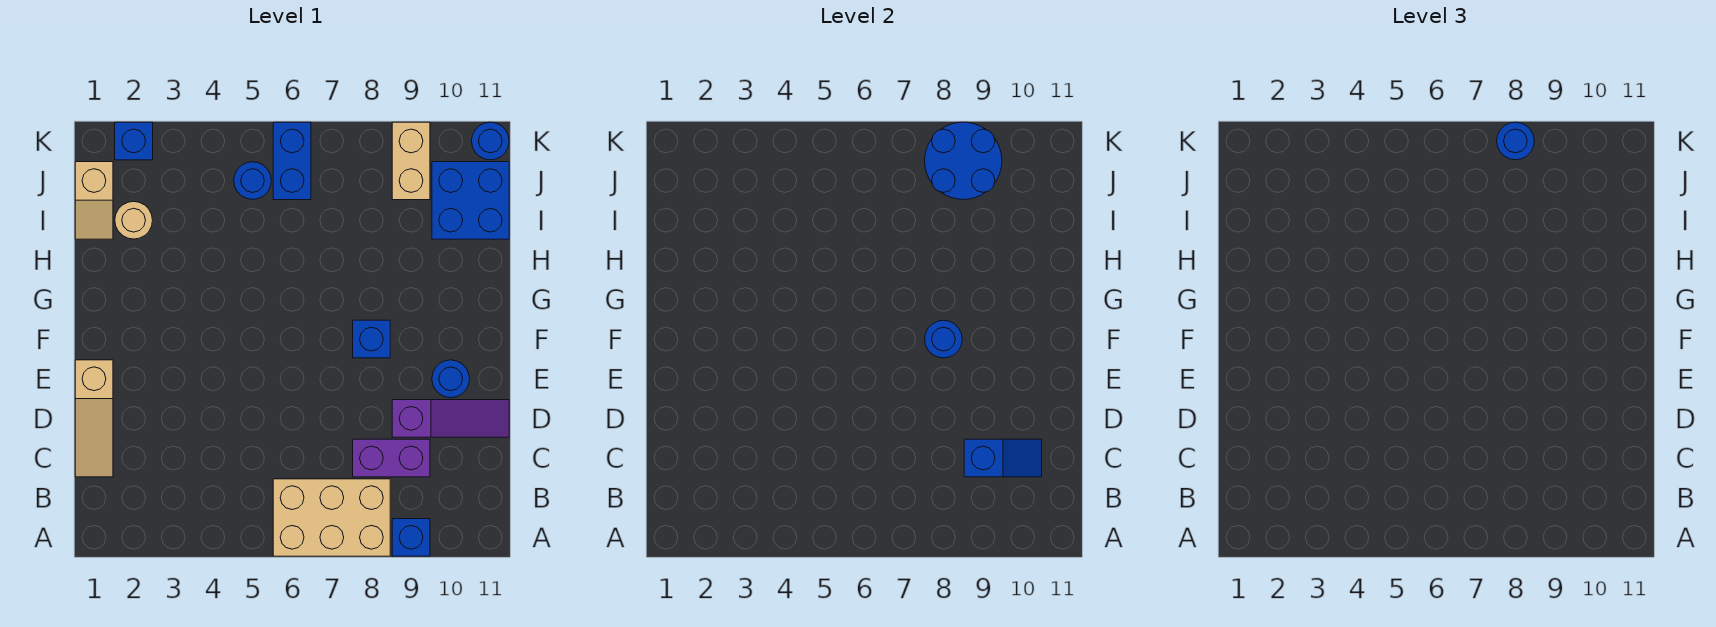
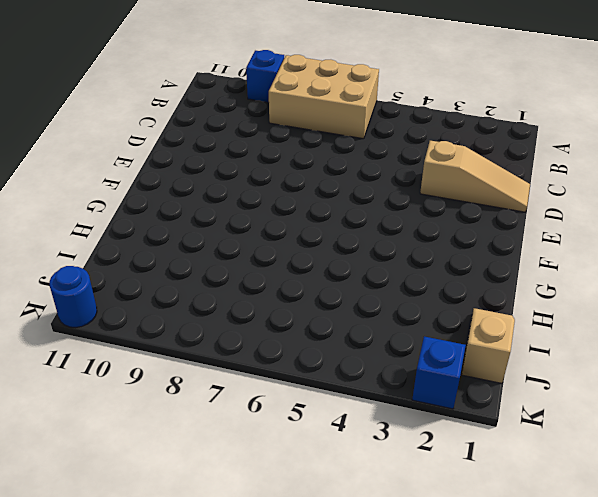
tan 1x3 slope [420,141,530,212] -> tan 1x3 slope turned to [75,360,113,477]
none -> purple 1x2 brick [353,439,430,477]
none -> purple 1x3 slope [392,400,509,437]
none -> blue 1x1 round brick [432,360,470,398]

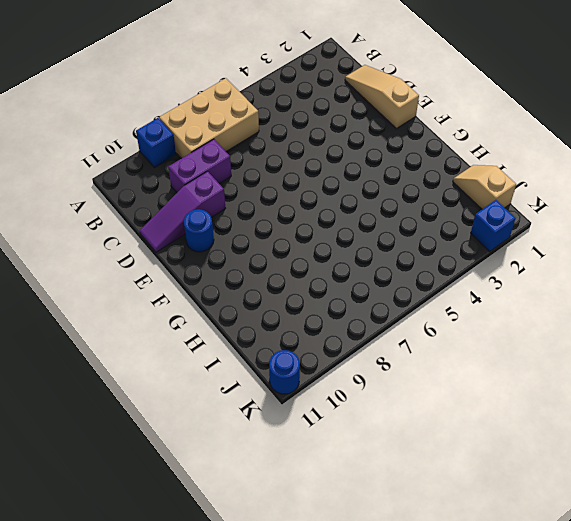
none -> blue 1x1 brick [353,320,390,358]
none -> tan 1x1 round brick [115,201,153,239]
none -> blue 2x2 brick [432,162,509,239]

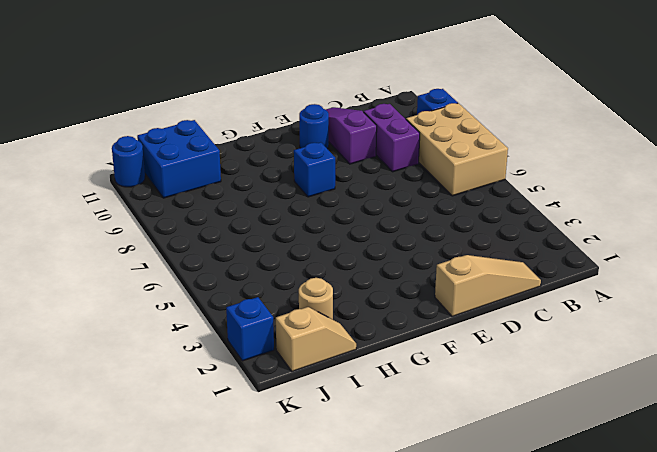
none -> blue 1x1 round brick [234,162,271,200]
none -> blue 1x2 brick [273,122,311,200]
none -> tan 1x2 brick [392,122,430,200]

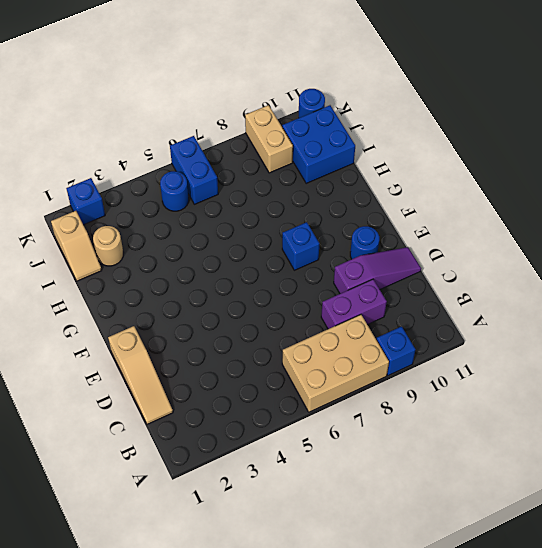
none -> blue 1x2 slope [964,439,1042,477]
none -> blue 1x1 round brick [925,320,962,358]
none -> blue 2x2 round brick [925,122,1002,200]

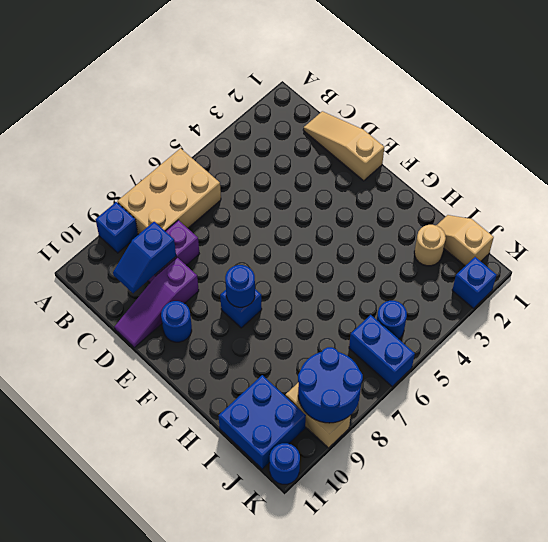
none -> blue 1x1 round brick [1497,122,1534,160]

